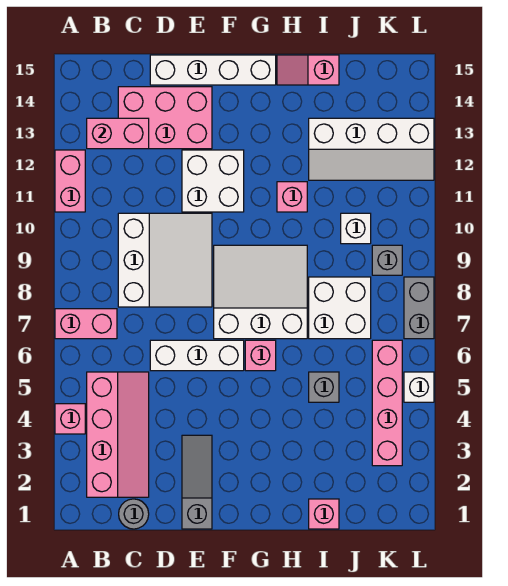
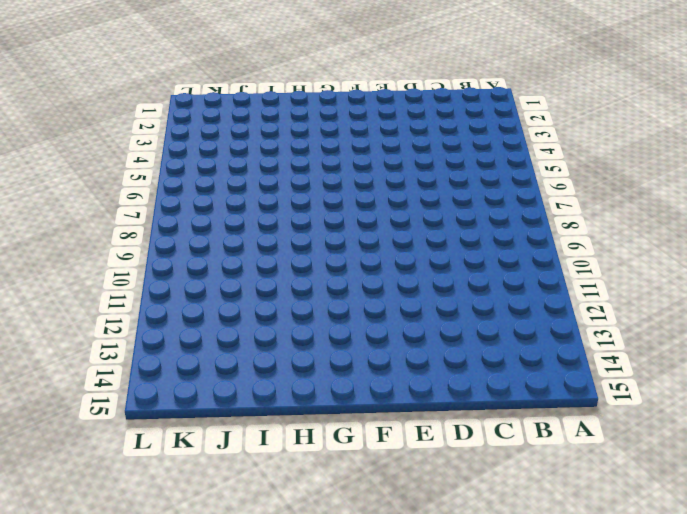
none -> pink 1x1 brick [55,404,85,434]
none -> pink 1x2 brick [55,309,117,339]
none -> pink 1x2 brick [55,150,85,212]

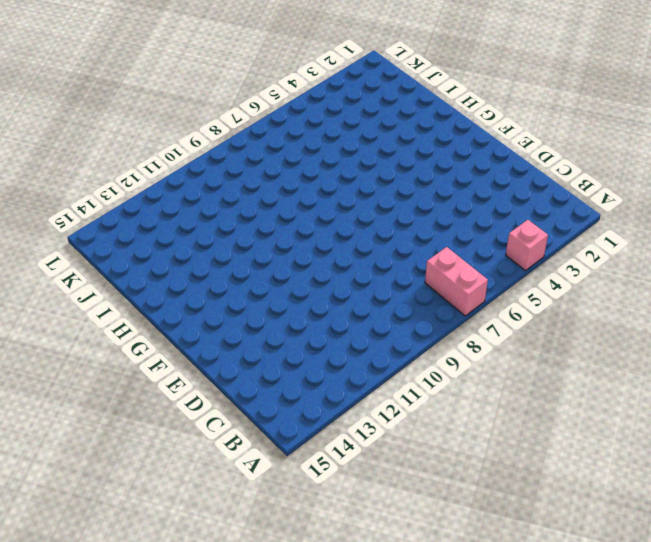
none -> pink 1x2 brick [55,150,85,212]
none -> pink 2x4 slope [87,372,149,497]
none -> grey 1x1 round brick [119,499,149,529]

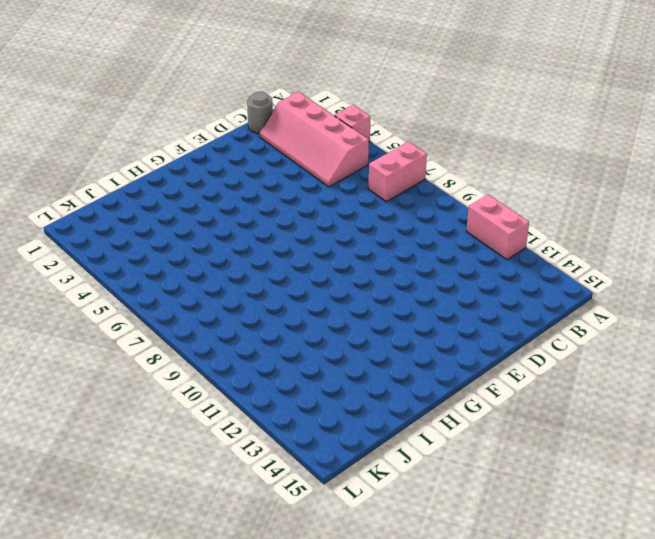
none -> white 3x3 slope [118,213,212,307]
none -> pink 2x3 brick [118,87,212,149]
none -> white 1x3 brick [150,340,244,371]

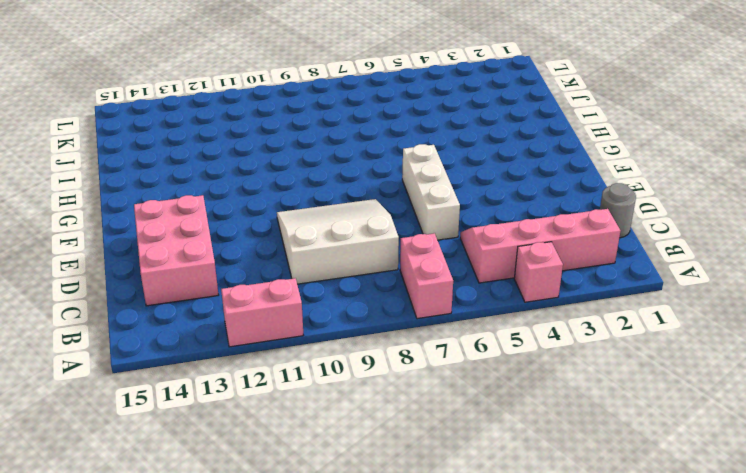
none -> white 1x4 brick [150,55,276,85]
none -> grey 1x3 slope [182,435,212,529]
none -> white 2x2 brick [182,150,244,212]

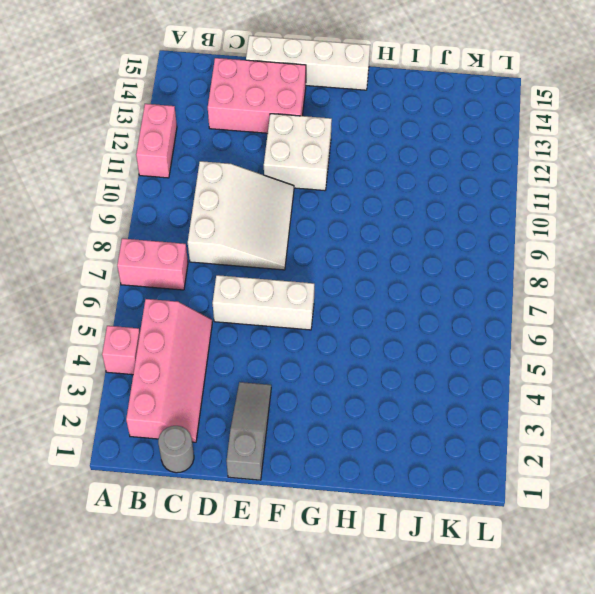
none -> white 3x3 slope [214,245,307,339]
none -> pink 1x1 brick [245,340,276,371]
none -> pink 1x1 brick [277,182,307,212]

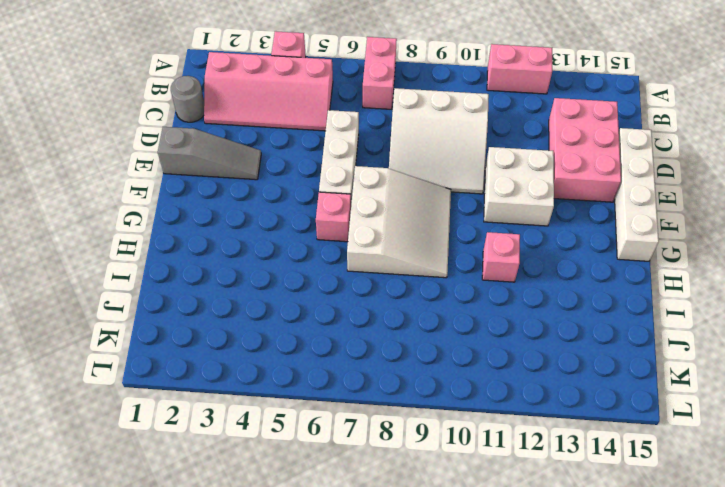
none -> pink 1x2 slope [277,55,339,85]
none -> pink 1x1 brick [309,499,339,529]
none -> grey 1x1 brick [309,372,339,402]

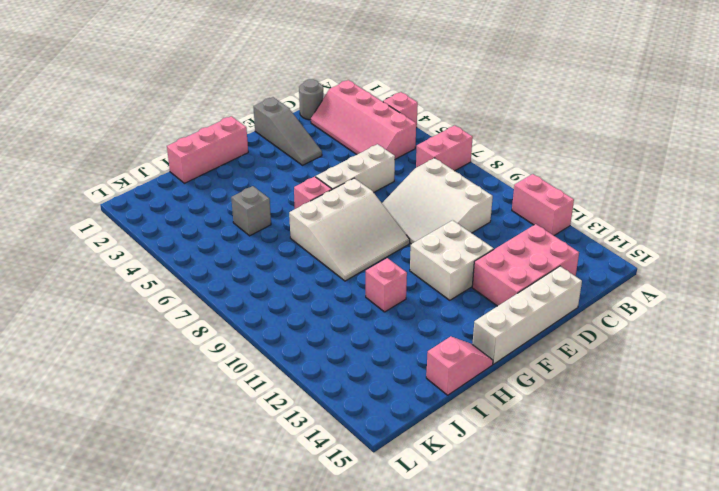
pink 1x3 brick [167,116,248,183] -> pink 1x1 brick [309,499,339,529]
none -> white 2x2 brick [309,277,371,339]
none -> white 2x4 slope [309,118,434,180]
none -> white 1x1 brick [341,213,371,244]

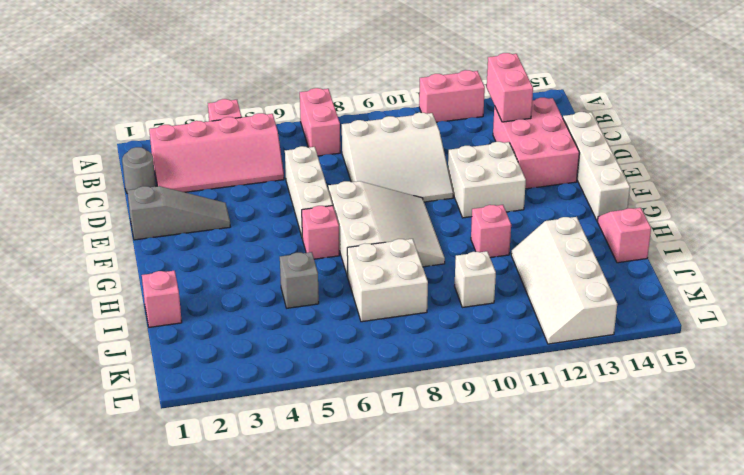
none -> pink 1x4 brick [372,340,402,466]
none -> grey 1x1 brick [372,245,402,275]
none -> white 1x1 brick [404,372,434,402]

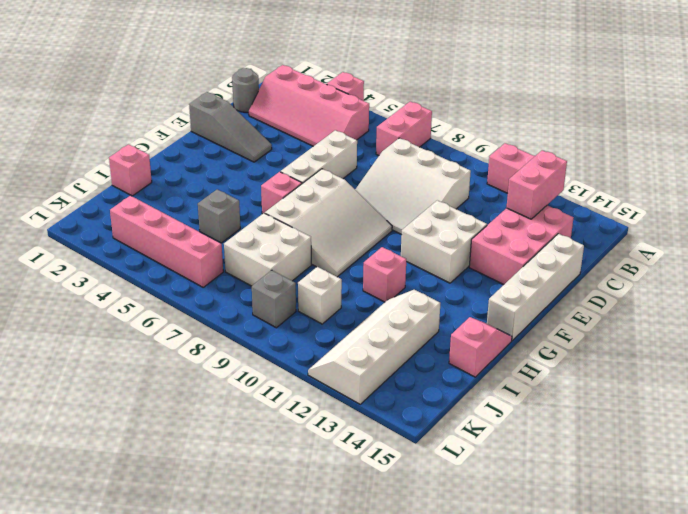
none -> white 1x1 brick [404,372,434,402]
none -> grey 1x2 brick [404,277,434,339]

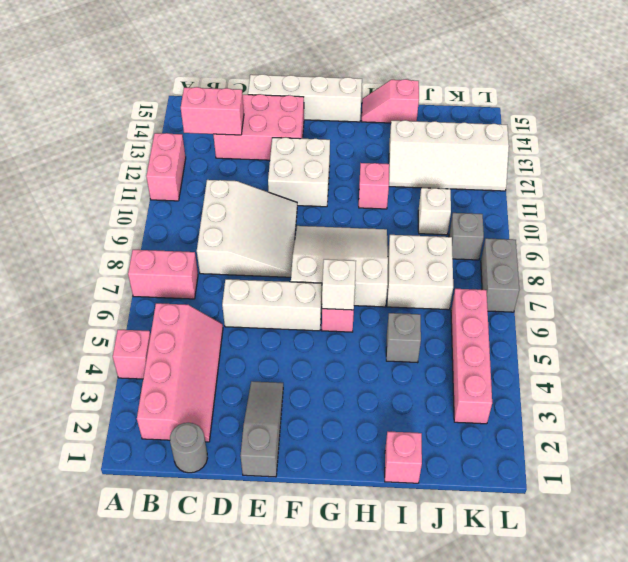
white 1x1 brick [322,259,356,310] -> white 1x1 brick moved to [404,372,434,402]

